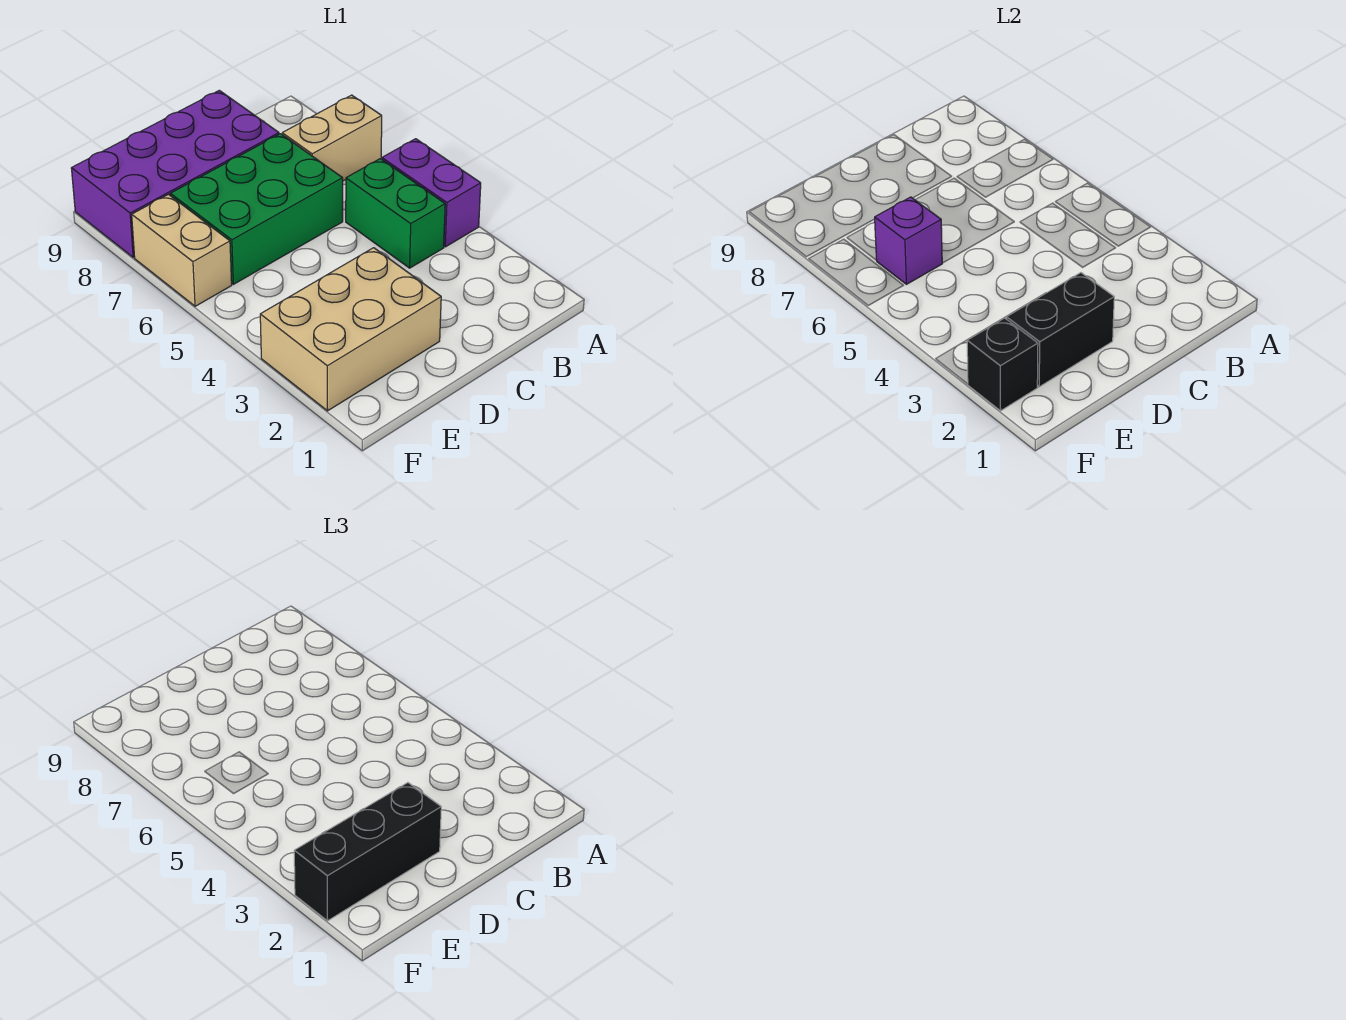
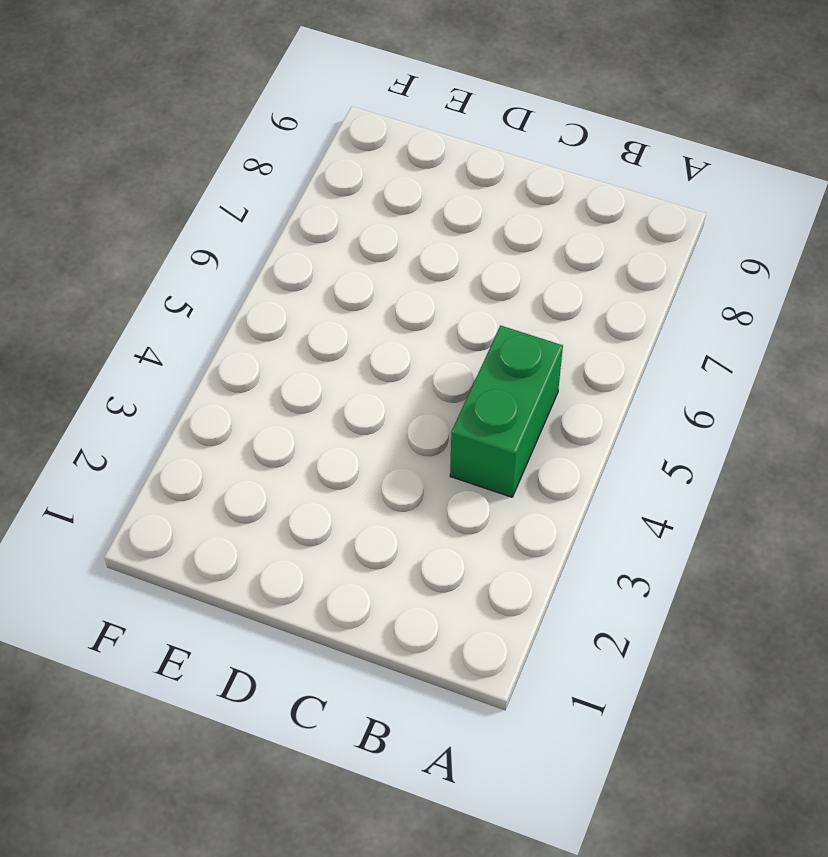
none -> purple 1x2 brick [382,139,481,247]
none -> tan 1x2 brick [282,95,382,181]

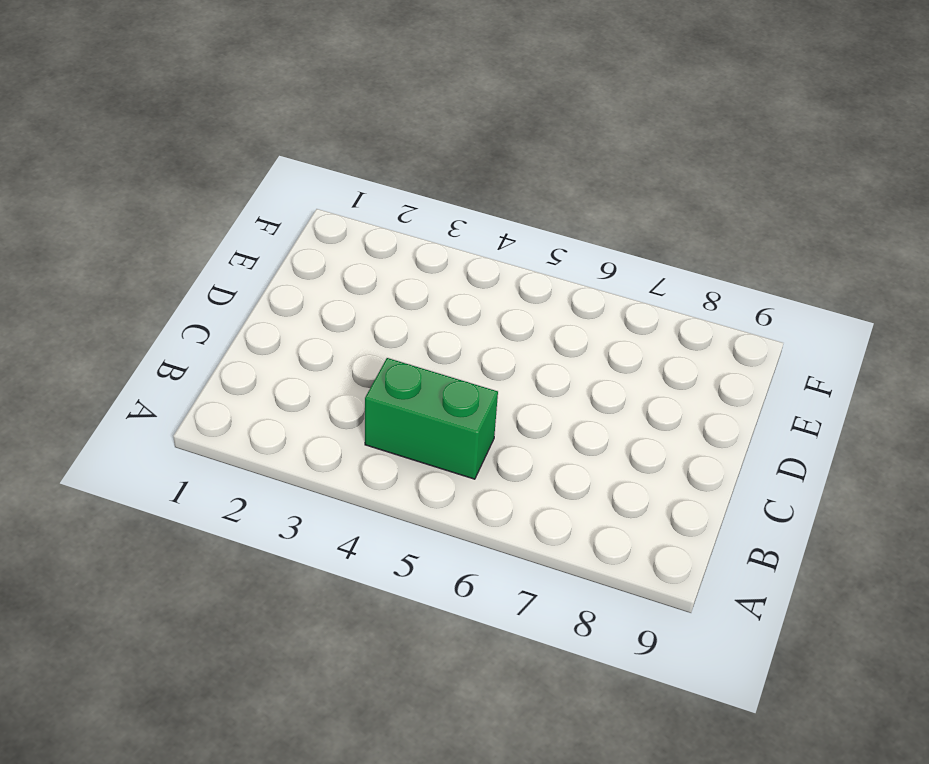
none -> purple 1x2 brick [382,139,481,247]
none -> tan 1x2 brick [282,95,382,181]

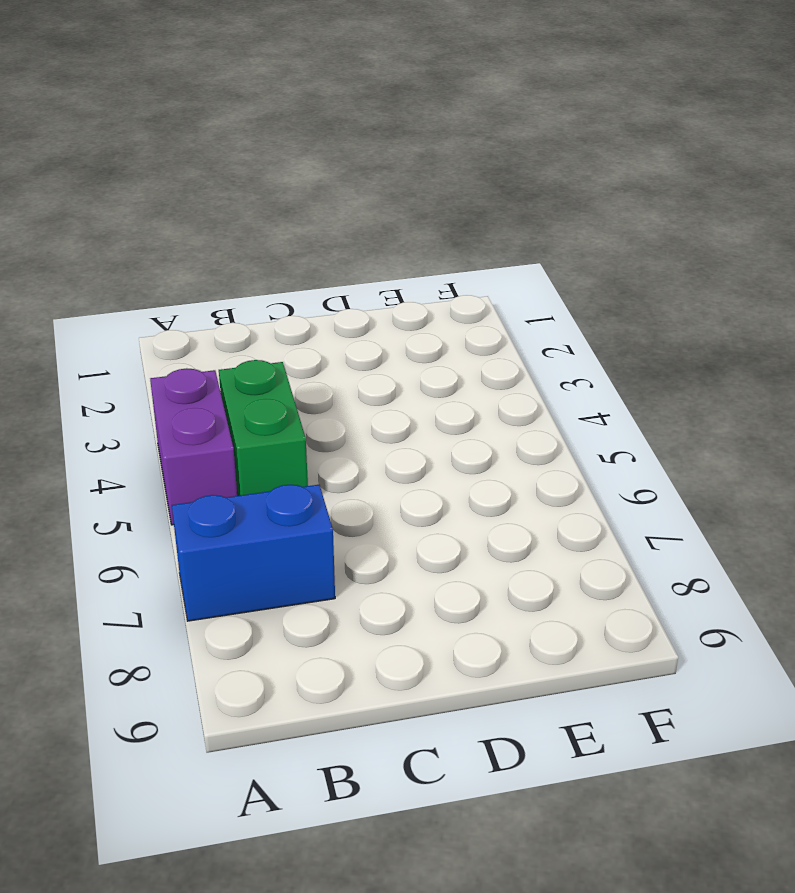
blue 1x2 brick [172,485,335,621] -> tan 1x2 brick [282,95,382,181]
none -> green 2x3 brick [170,134,343,284]
none -> purple 2x4 brick [71,90,279,257]

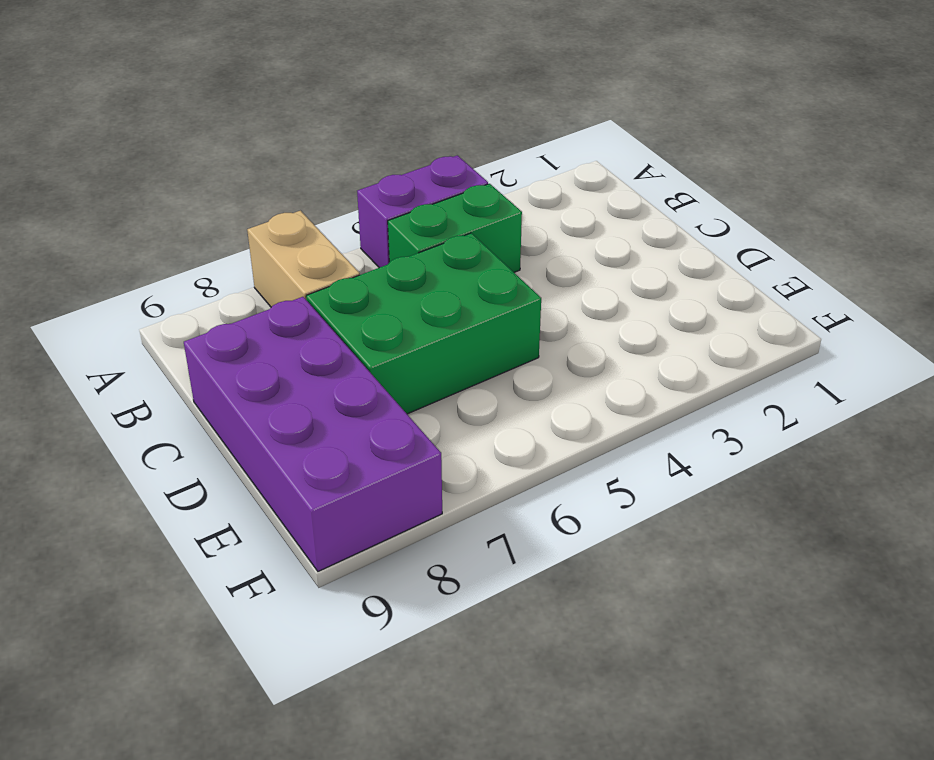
green 2x3 brick [306,233,541,414] -> green 2x3 brick turned to [170,134,343,284]
none -> tan 2x3 brick [260,248,441,411]
none -> tan 1x2 brick [132,194,232,306]

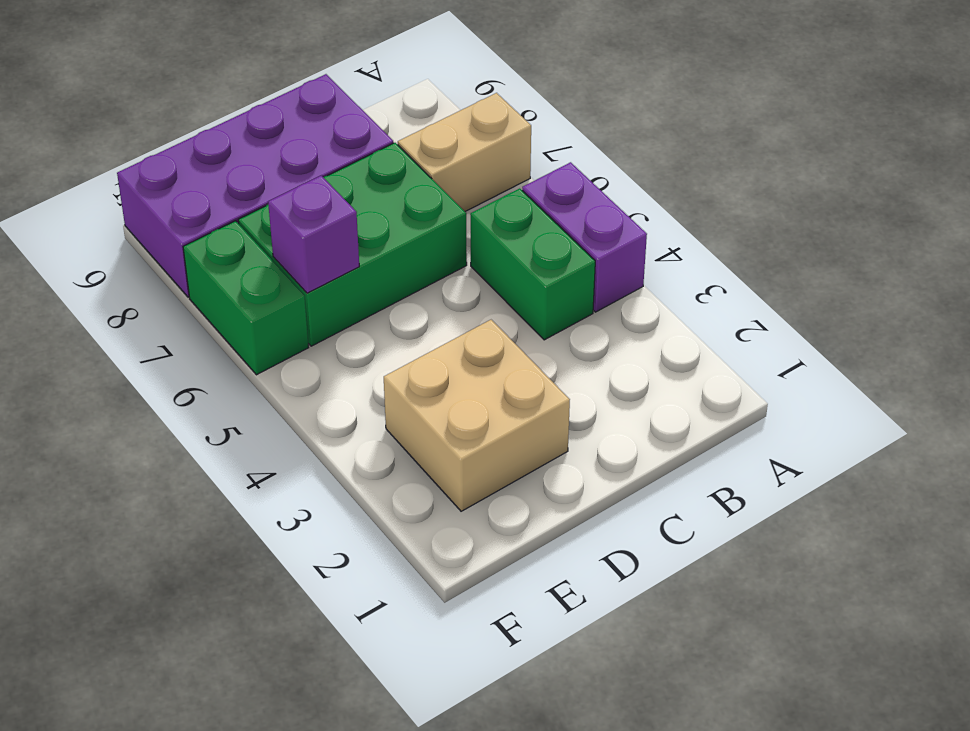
tan 2x2 brick [384,320,570,511] -> tan 2x3 brick [260,248,441,411]
green 1x2 brick [183,221,309,375] -> tan 1x2 brick [132,194,232,306]
none -> black 1x2 brick [1007,273,1114,387]
none -> black 1x1 brick [967,318,1038,411]

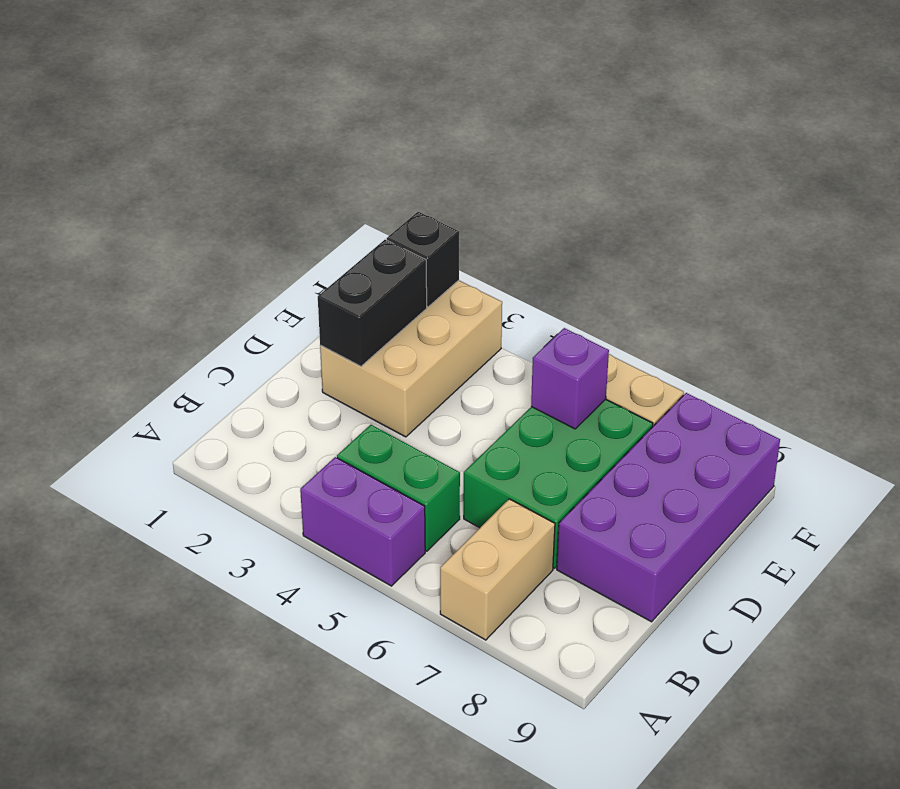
none -> black 1x3 brick [294,783,441,921]

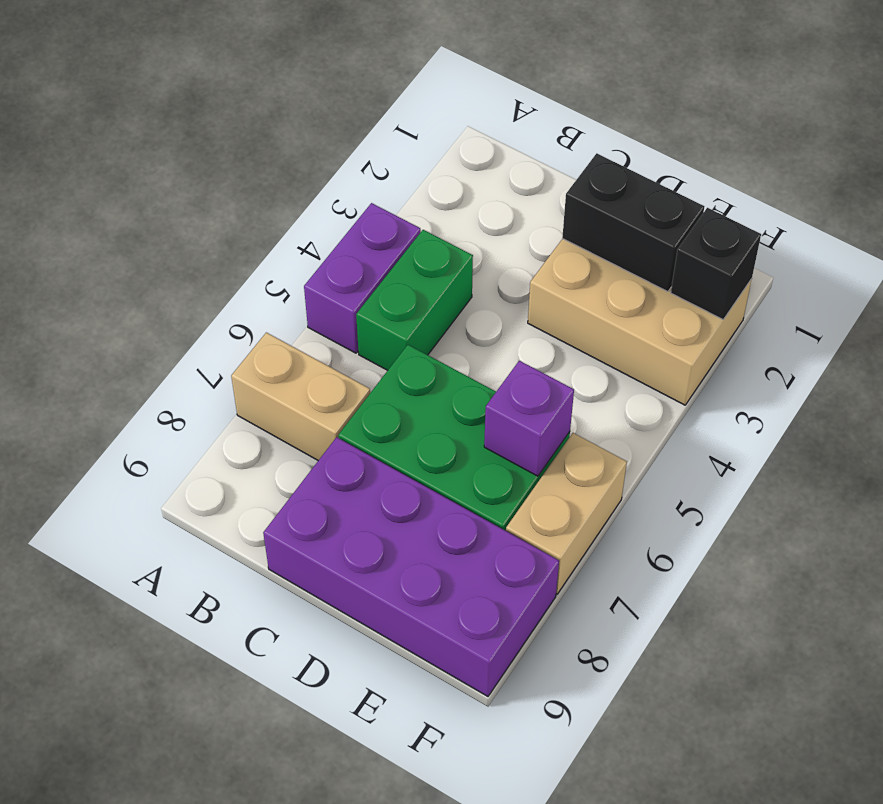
none -> black 1x3 brick [294,783,441,921]

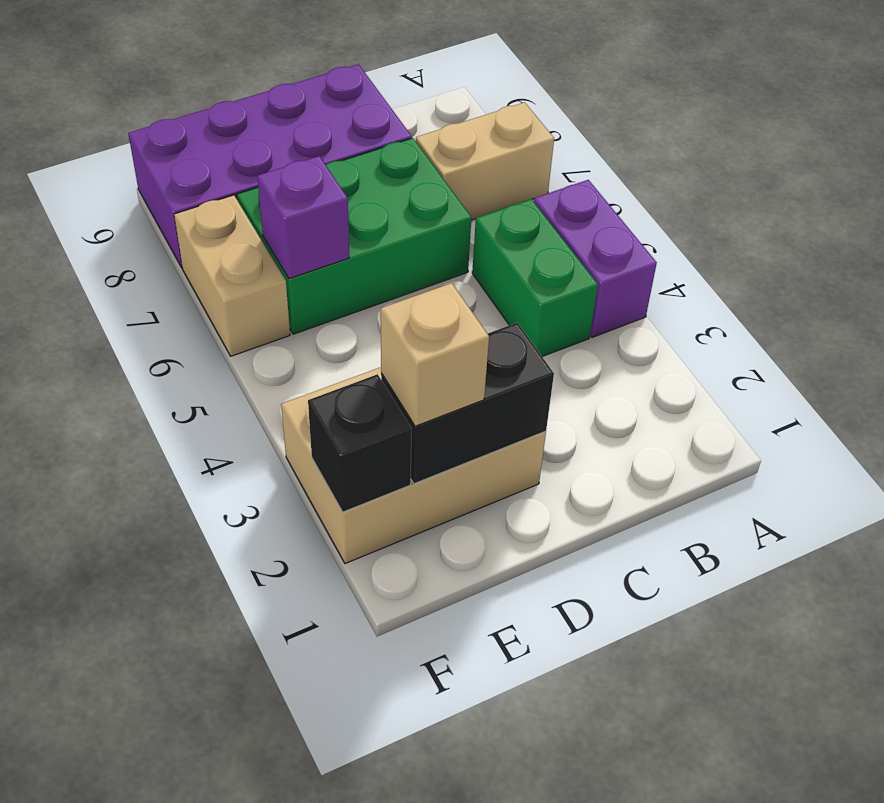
tan 1x1 brick [381,283,489,426] -> black 1x3 brick [294,783,441,921]

